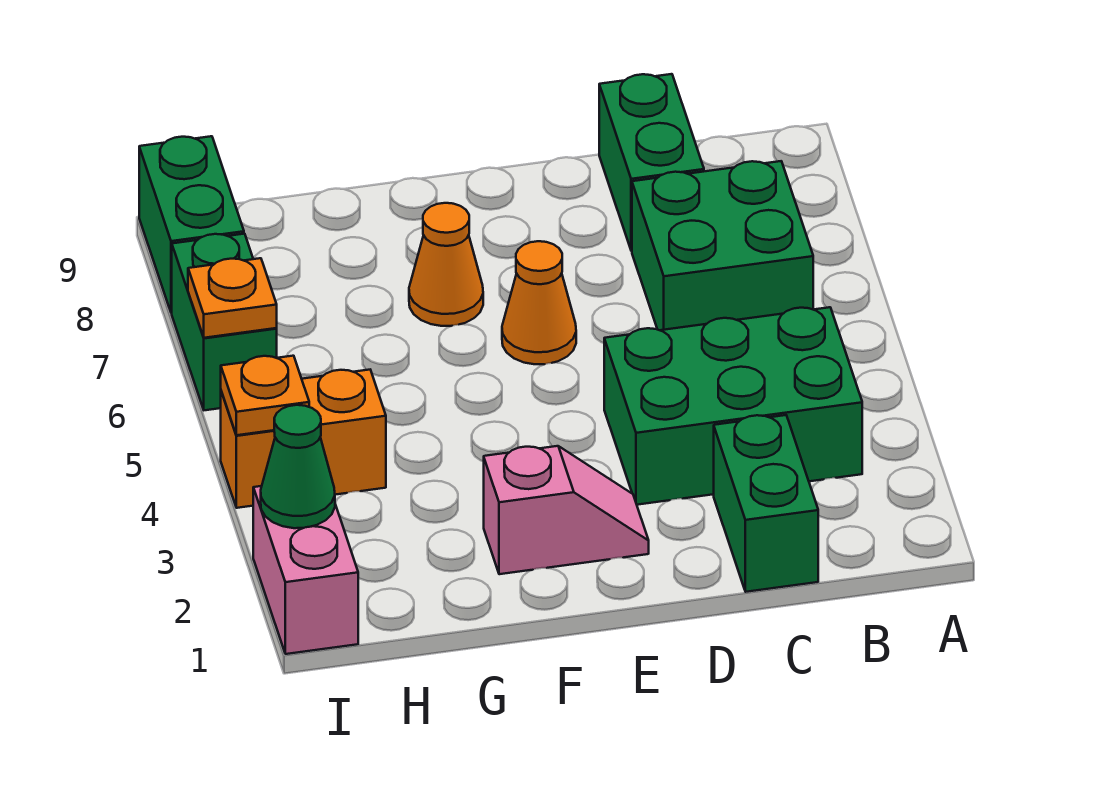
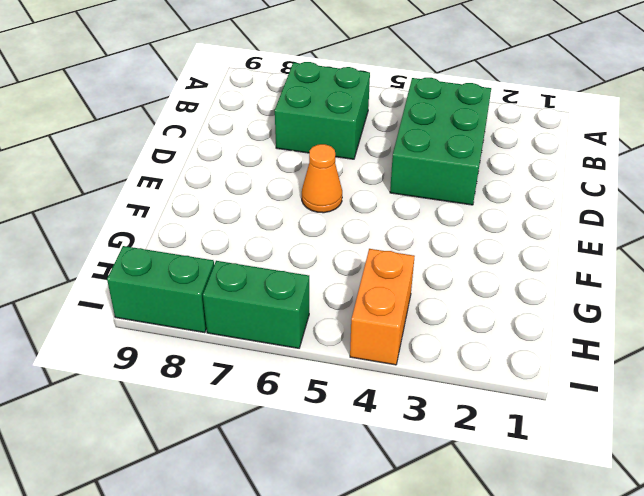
none -> green 1x2 brick [714,415,818,592]
none -> green 1x2 brick [599,74,704,251]
none -> pink 1x2 slope [484,446,649,574]

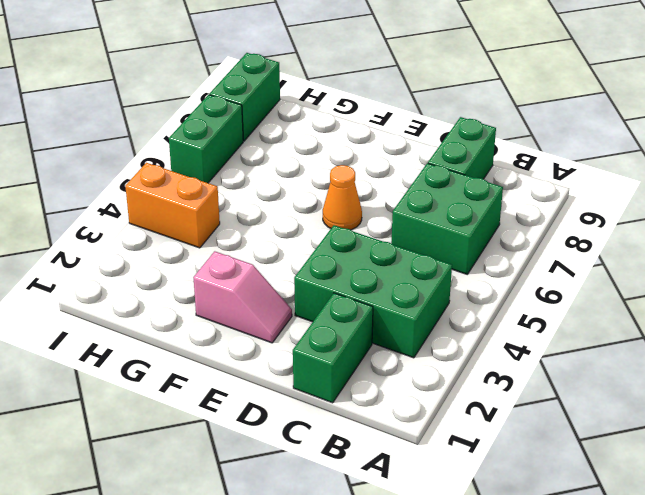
none -> orange 1x1 cone [409,203,483,326]
none -> pink 1x2 brick [253,486,358,654]
none -> green 1x1 cone [261,405,335,528]

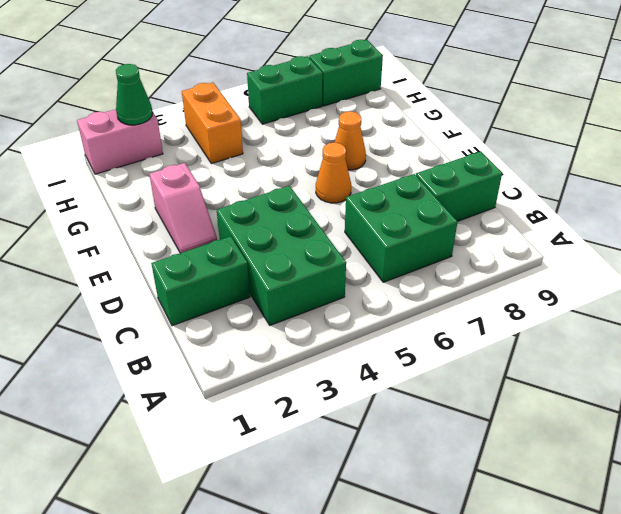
none -> orange 1x1 plate [221,356,309,435]
none -> orange 1x1 plate [188,258,277,338]

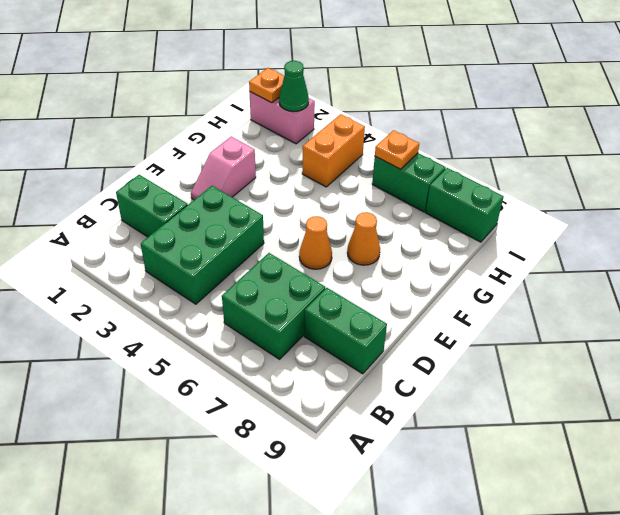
orange 1x1 plate [249,68,284,103] -> orange 1x1 plate moved to [221,356,309,435]

